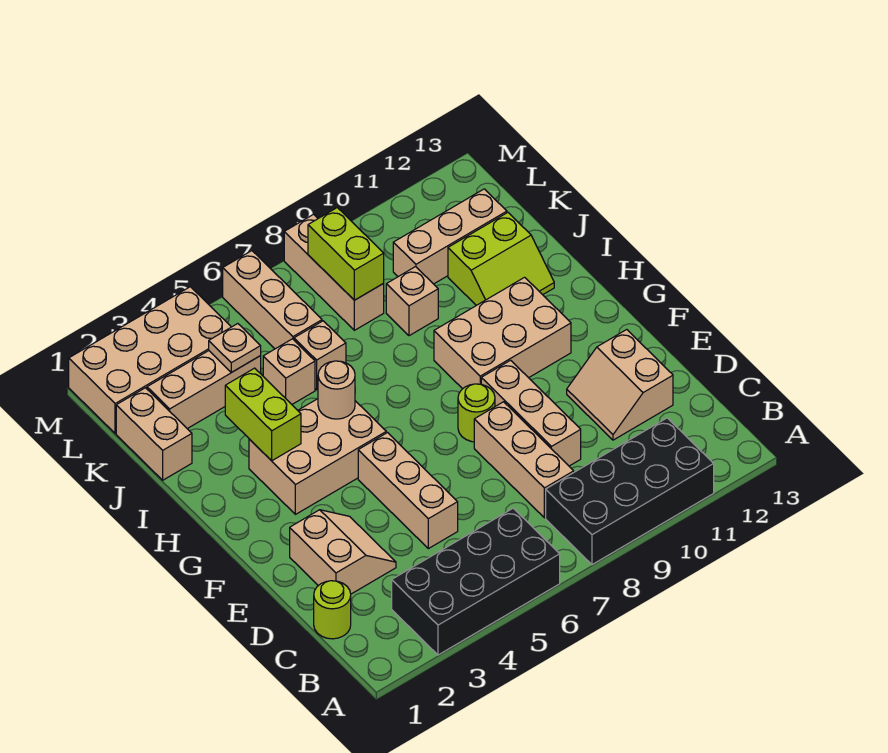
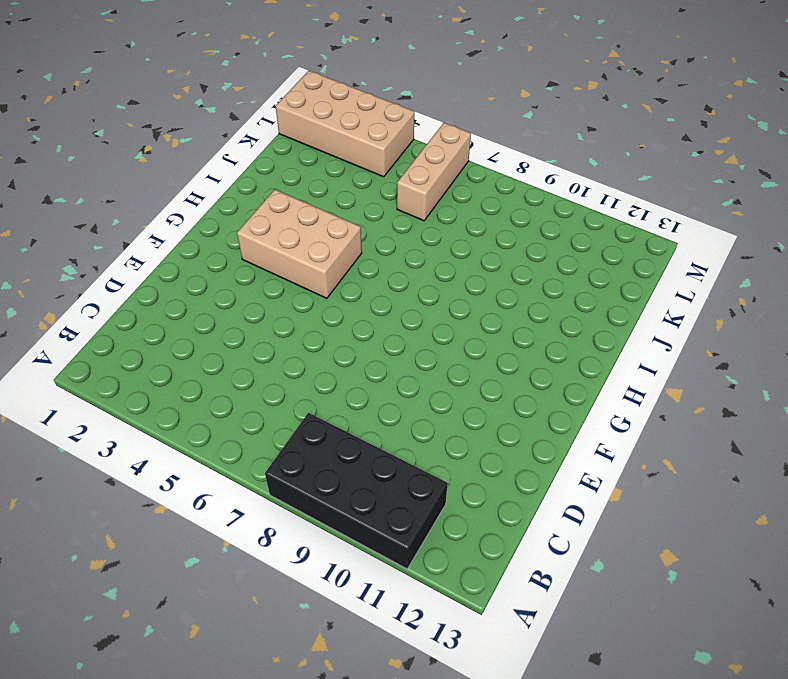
none -> black 2x4 brick [392,508,560,655]
none -> lime 1x1 round brick [314,581,351,639]
none -> tan 1x3 brick [474,402,574,518]

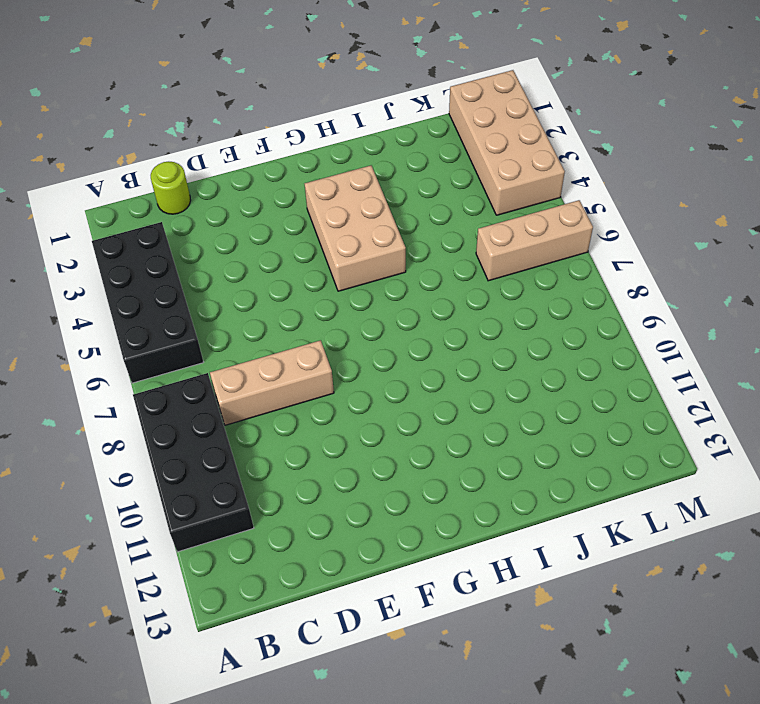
none -> tan 2x2 slope [290,510,396,594]
none -> tan 1x3 brick [358,433,458,549]
none -> tan 1x3 brick [481,360,581,466]

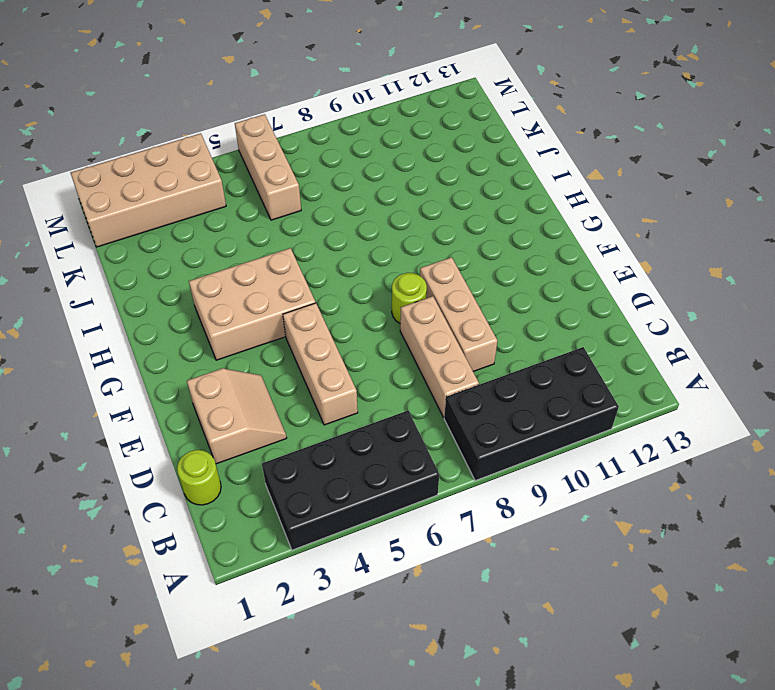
none -> tan 2x2 slope [567,330,673,440]
none -> tan 2x3 brick [434,277,571,389]
none -> lime 2x2 slope [448,213,554,305]

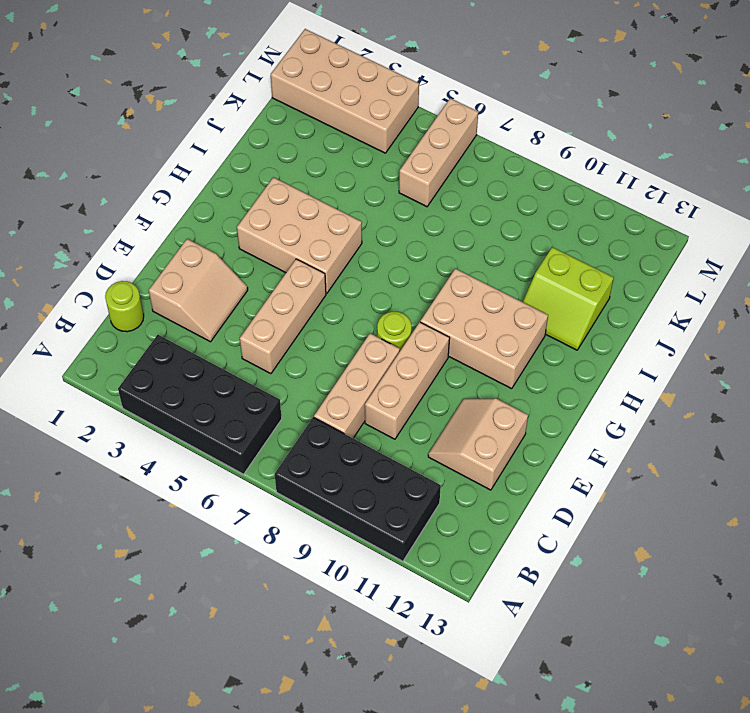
none -> tan 1x2 brick [116,388,192,480]
none -> tan 1x1 brick [263,339,315,404]
none -> tan 1x1 brick [294,321,346,390]

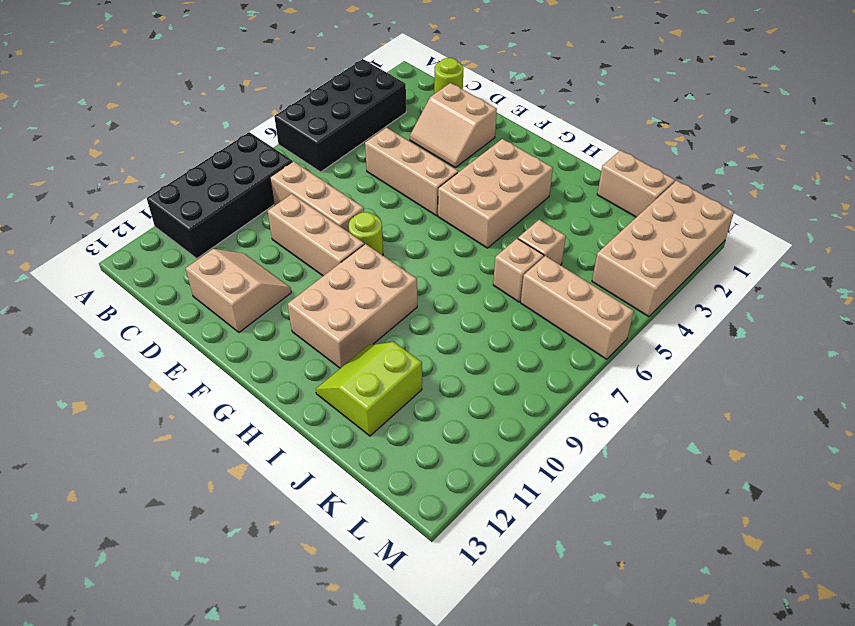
none -> tan 1x1 brick [386,267,438,336]
none -> tan 1x3 brick [147,351,261,429]
none -> tan 1x3 brick [284,214,384,330]

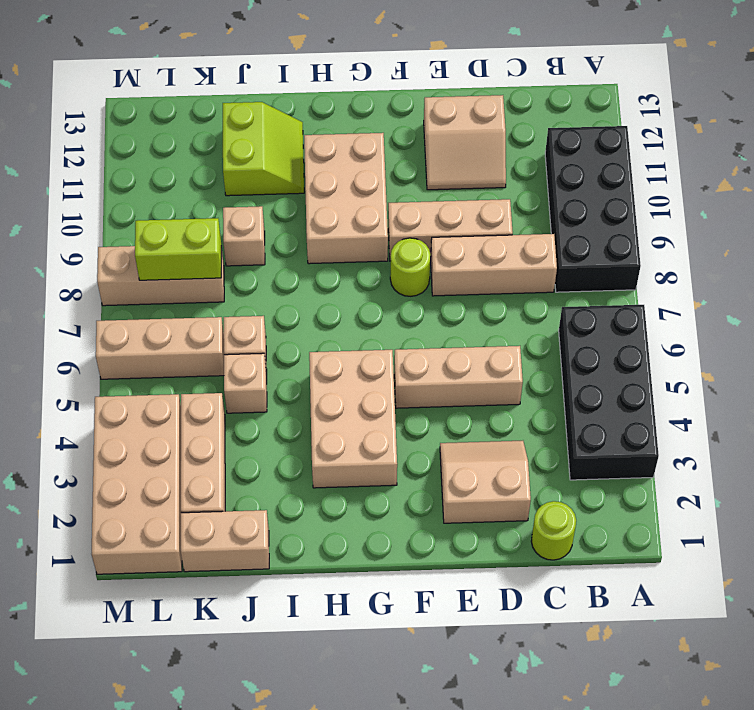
none -> tan 1x3 brick [393,189,507,284]
none -> lime 1x2 brick [225,368,301,461]
none -> tan 1x1 round brick [318,361,355,419]

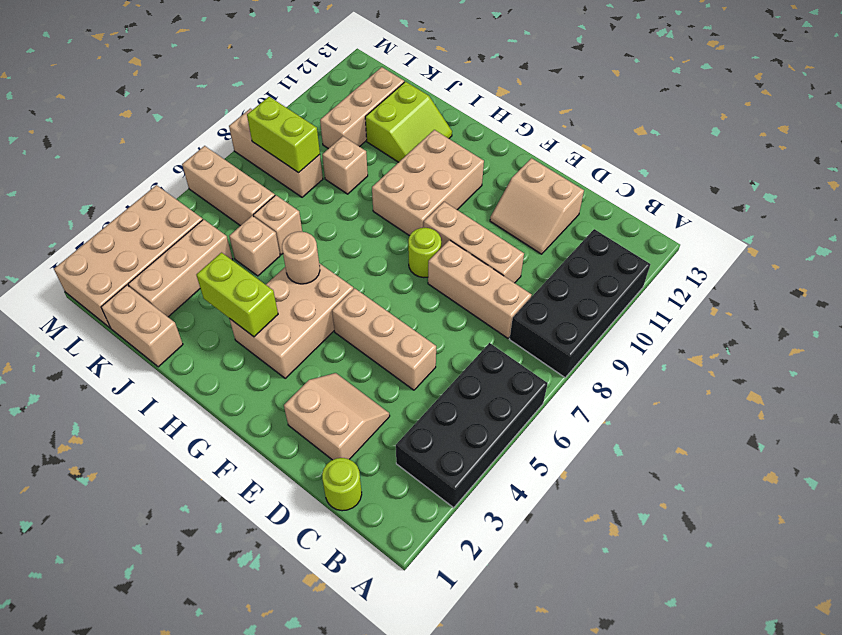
none -> tan 1x1 plate [209,324,261,372]

